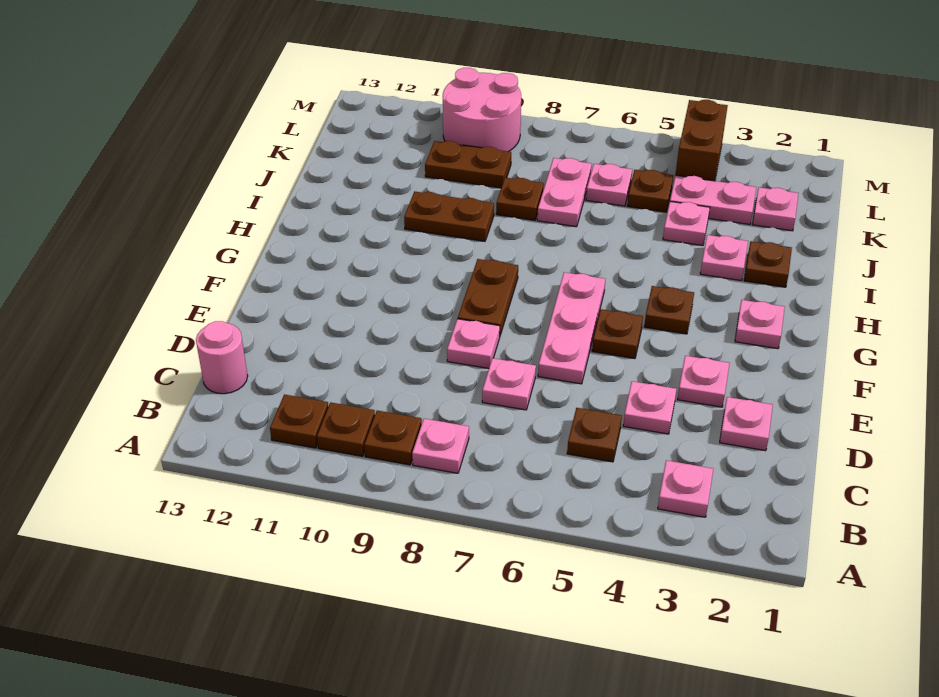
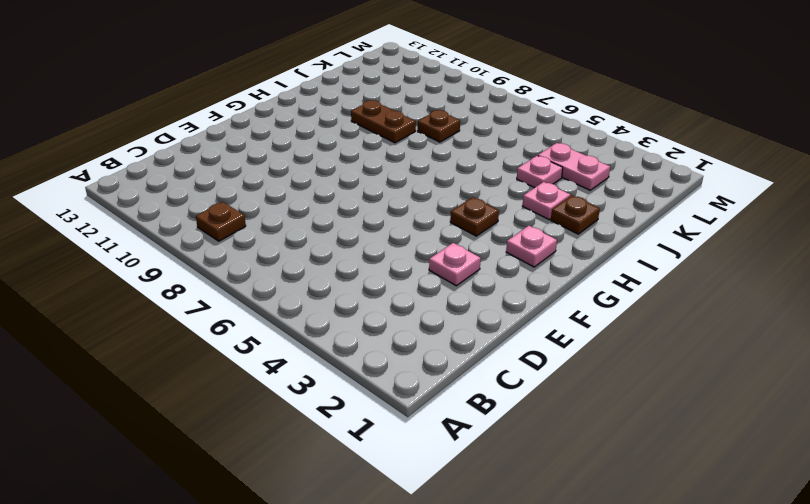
none -> pink 1x1 plate [658,460,713,517]
none -> pink 1x1 plate [412,419,469,473]
none -> brown 1x1 plate [317,402,375,456]
none -> brown 1x1 plate [270,394,328,448]

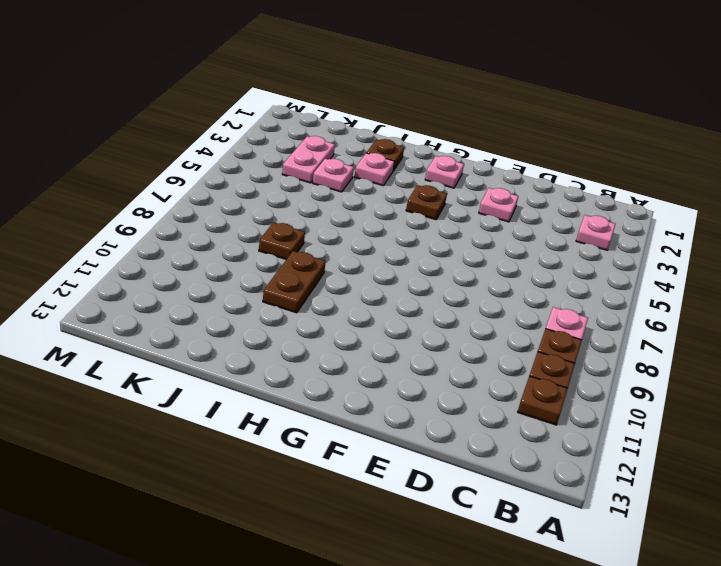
none -> brown 1x1 plate [567,408,622,462]
none -> pink 1x1 round brick [196,321,248,394]
none -> pink 1x1 plate [720,397,773,451]
none -> pink 1x1 plate [623,381,676,434]

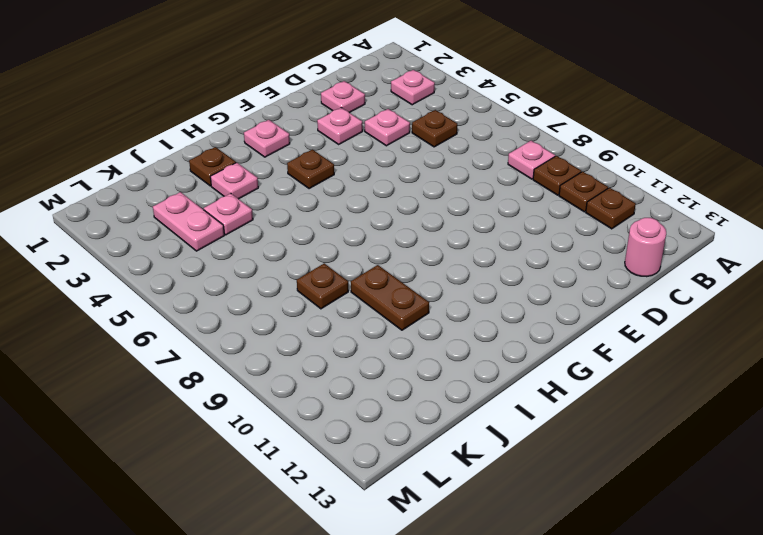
none -> pink 1x1 plate [482,358,536,410]
none -> pink 1x3 plate [538,272,605,384]
none -> pink 1x1 plate [447,319,500,368]
none -> brown 1x1 plate [592,309,643,359]

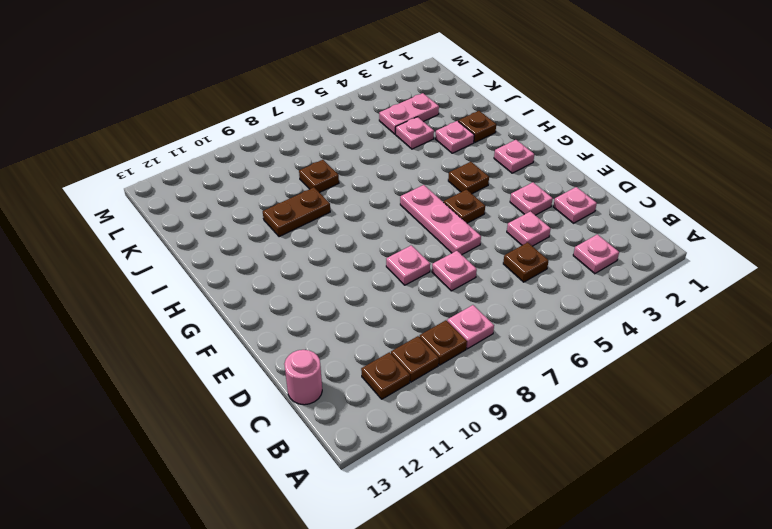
none -> brown 1x2 plate [458,259,518,335]
none -> pink 1x2 plate [537,158,592,227]
none -> pink 1x1 plate [753,187,798,231]
none -> brown 1x1 plate [627,170,673,212]

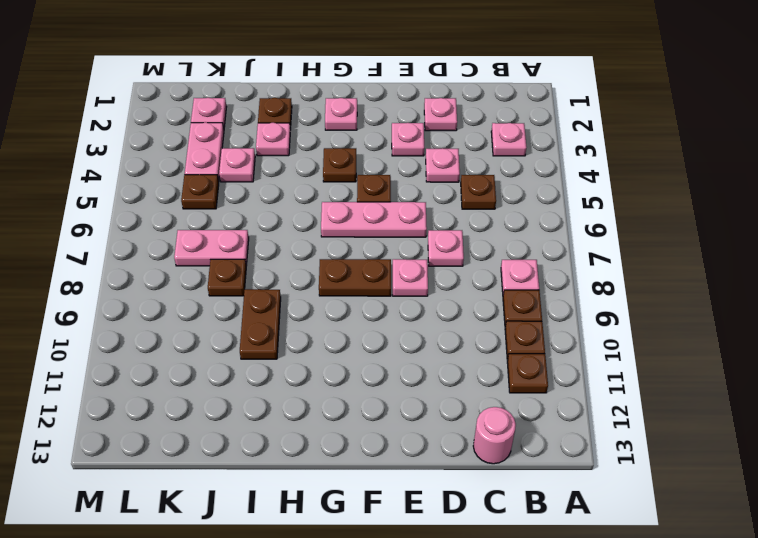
none -> pink 1x1 plate [586,164,632,206]
none -> brown 1x2 plate [425,141,511,188]
none -> brown 1x2 brick [676,100,728,181]
none -> pink 2x2 round brick [443,68,521,152]

